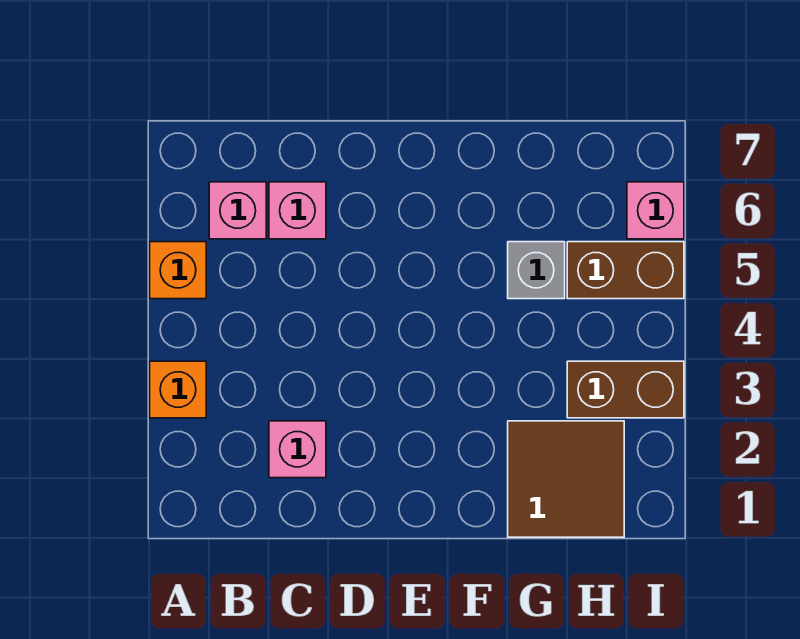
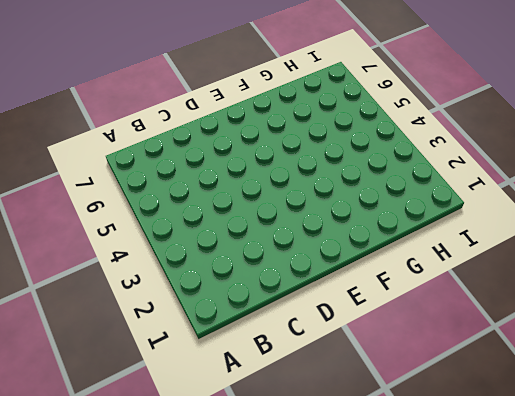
none -> orange 1x1 brick [150,361,206,418]
none -> orange 1x1 brick [150,242,206,299]

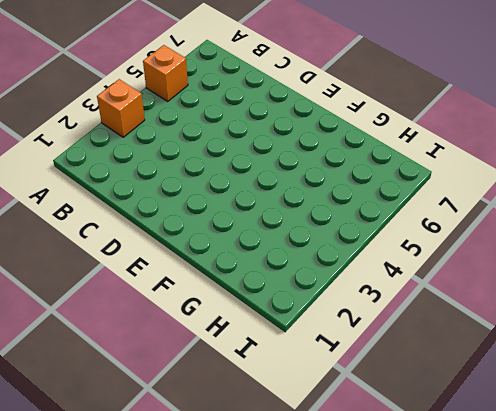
none -> pink 1x1 brick [209,182,266,239]
none -> pink 1x1 brick [269,421,326,478]

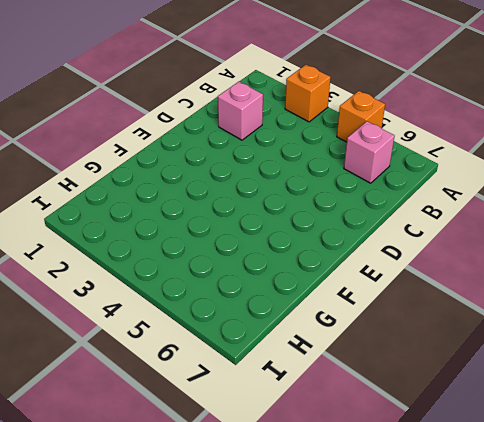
none -> pink 1x1 brick [269,182,326,239]
none -> brown 2x2 tile [508,421,624,537]

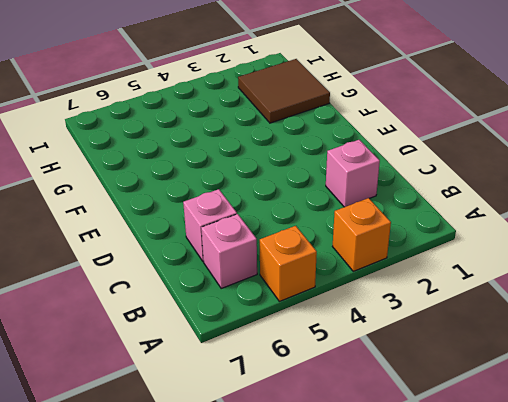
none -> grey 1x1 brick [508,242,565,299]
none -> brown 1x2 brick [567,361,684,418]

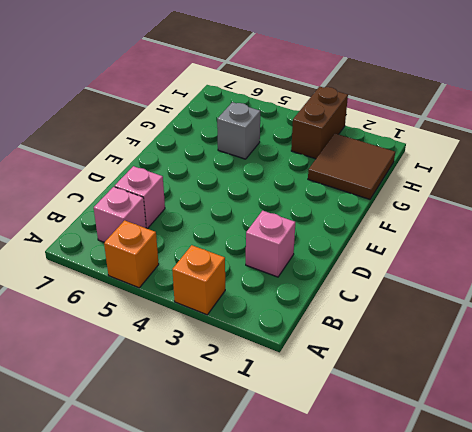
none -> brown 1x2 brick [567,242,684,299]
none -> pink 1x1 brick [627,182,684,239]

